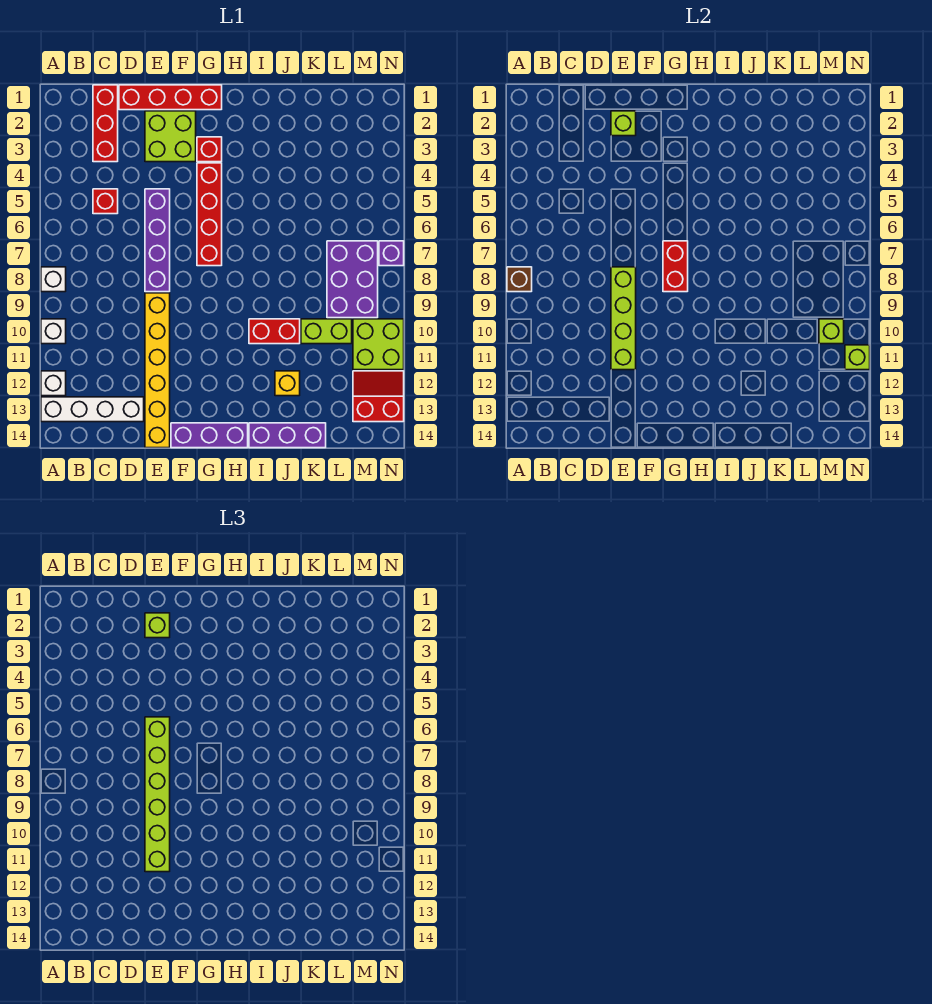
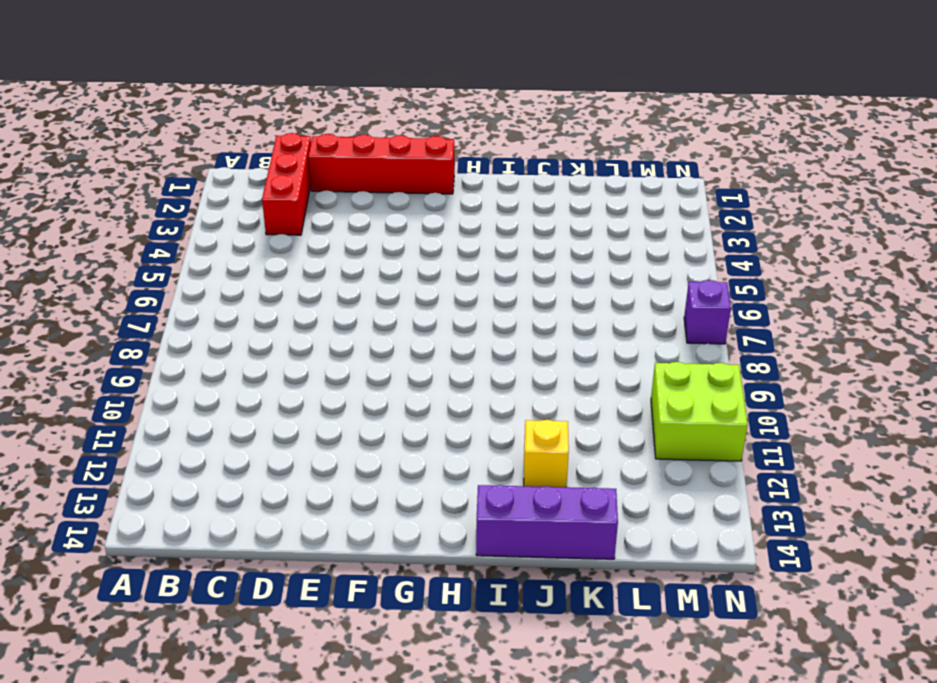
none -> white 1x1 brick [41,267,66,292]
none -> white 1x1 brick [41,319,66,344]
none -> white 1x1 brick [41,371,66,396]

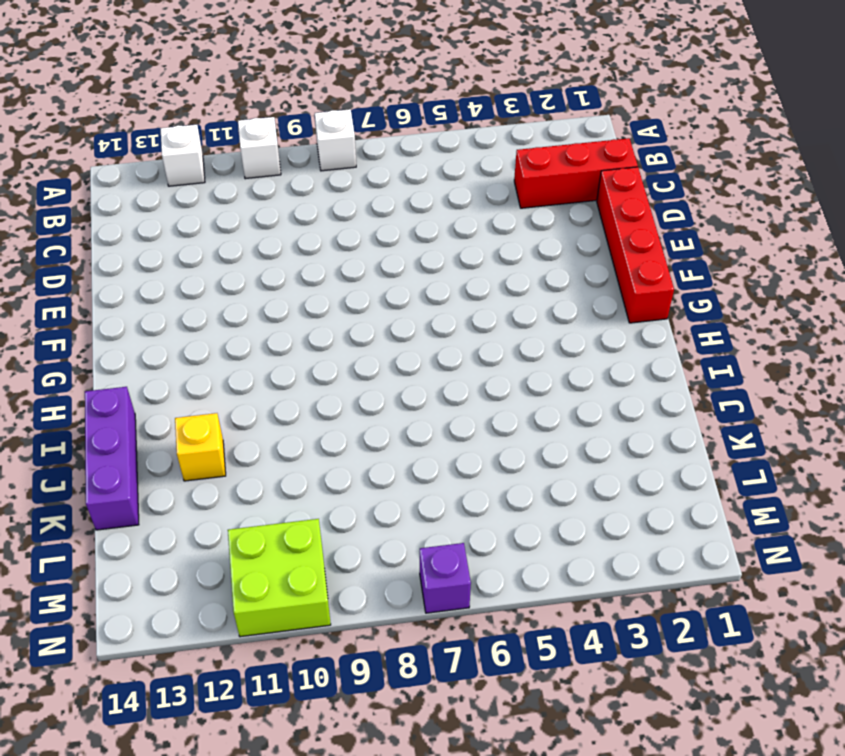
none -> white 1x4 brick [41,397,144,422]
none -> red 1x1 brick [93,189,118,214]
none -> lime 2x2 brick [145,111,196,162]

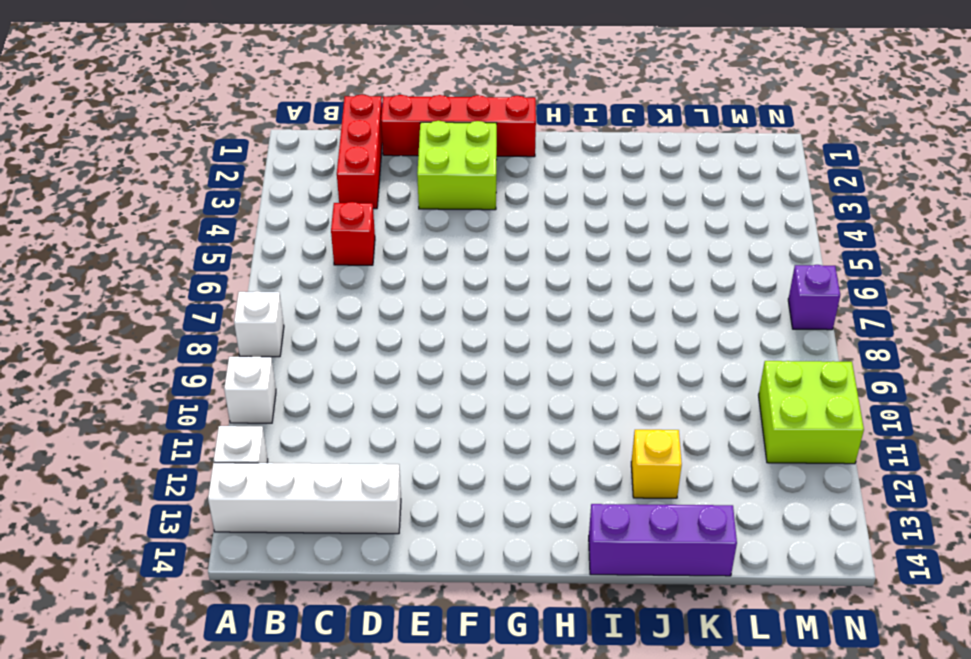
none -> purple 1x4 brick [145,189,170,292]
none -> yellow 1x6 brick [145,293,170,448]
none -> purple 1x3 brick [171,423,248,448]

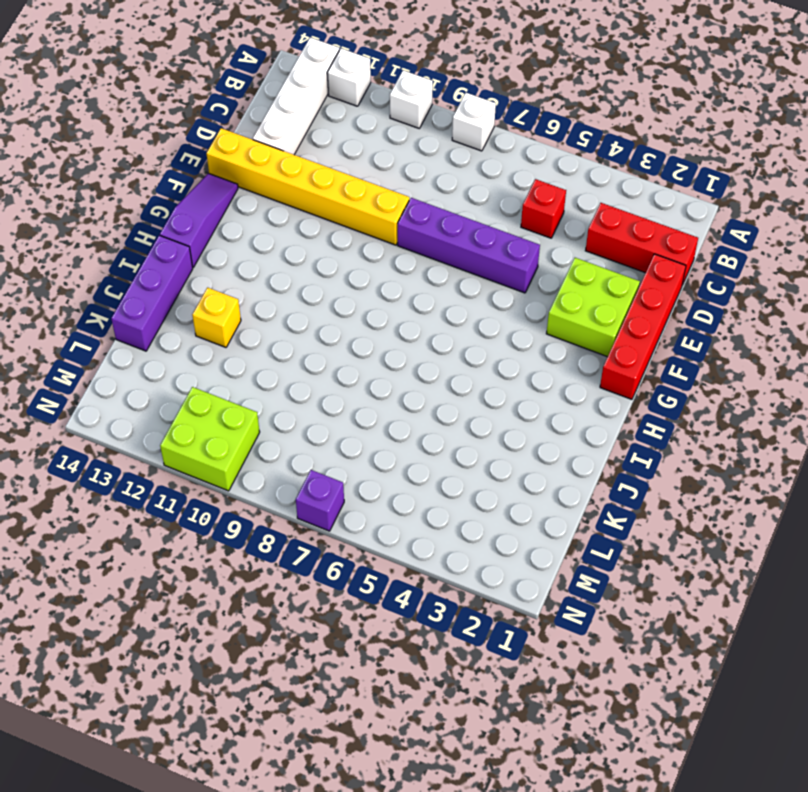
purple 1x3 slope [160,173,238,267] -> purple 1x3 brick [171,423,248,448]
none -> red 1x1 brick [197,137,222,162]
none -> red 1x4 brick [197,163,222,266]
none -> red 1x2 brick [249,319,300,344]

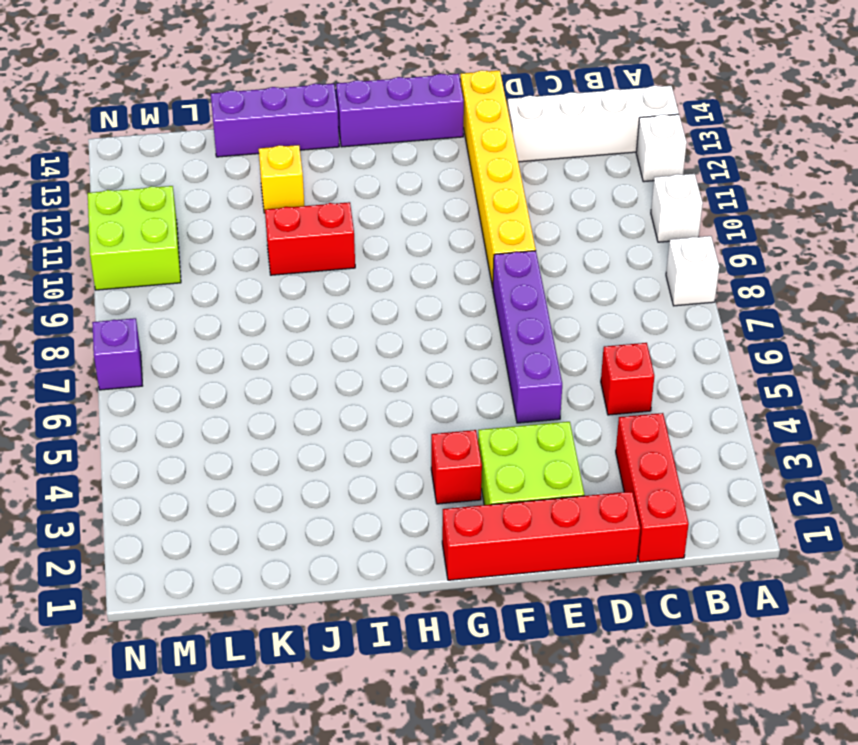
none -> red 1x4 brick [197,163,222,266]
none -> lime 1x2 brick [301,319,352,344]
none -> purple 2x3 brick [327,241,378,318]

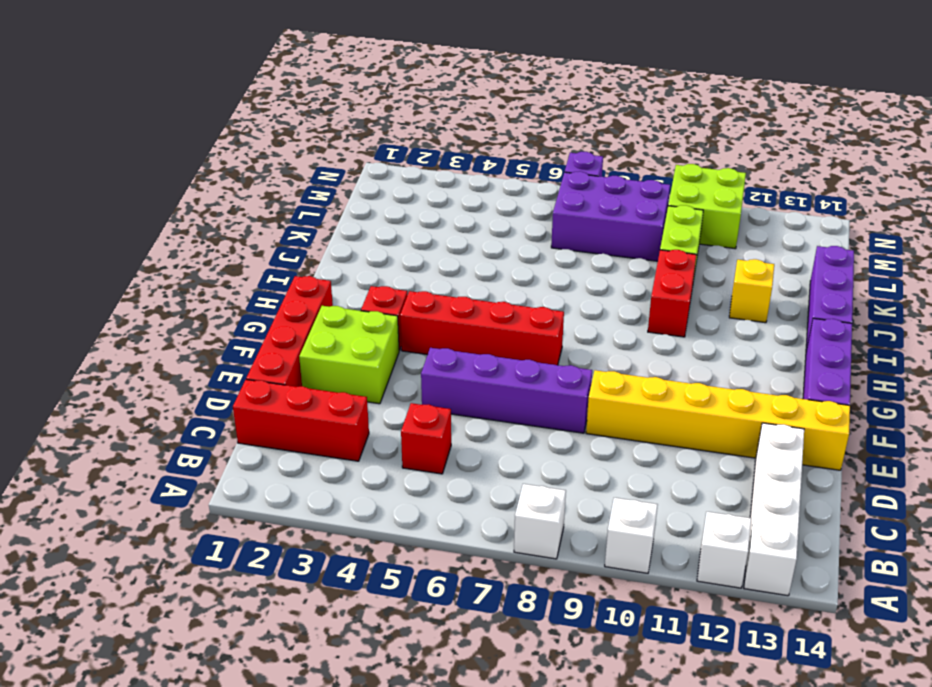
none -> red 2x2 slope [353,371,404,422]
none -> brown 1x1 brick [507,267,532,292]
none -> lime 1x1 brick [611,111,636,136]

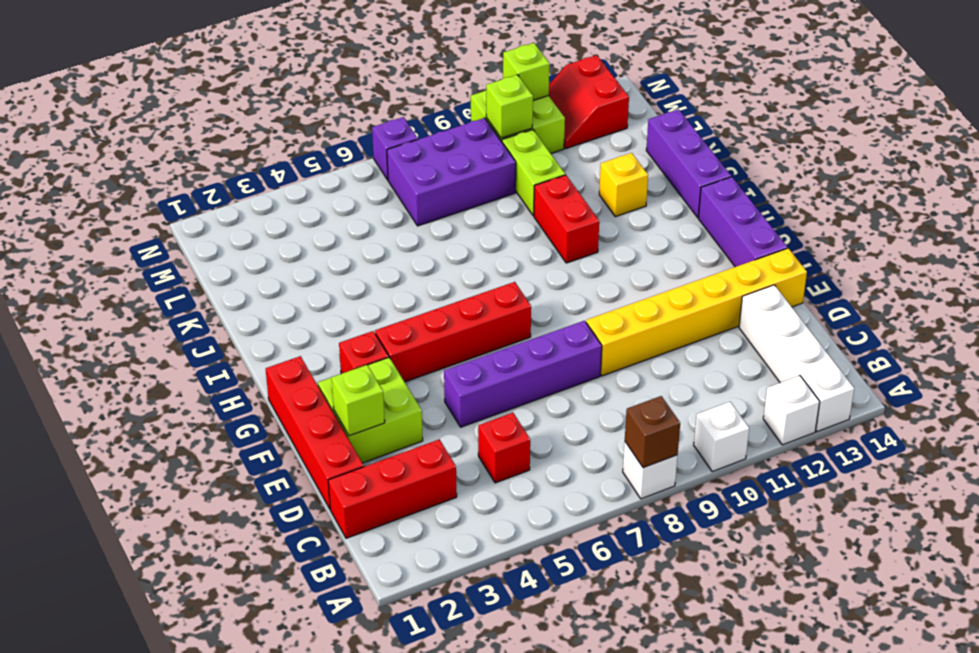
none -> lime 1x4 brick [611,267,636,370]
none -> red 1x2 brick [663,241,688,292]
none -> lime 1x1 brick [145,613,170,638]

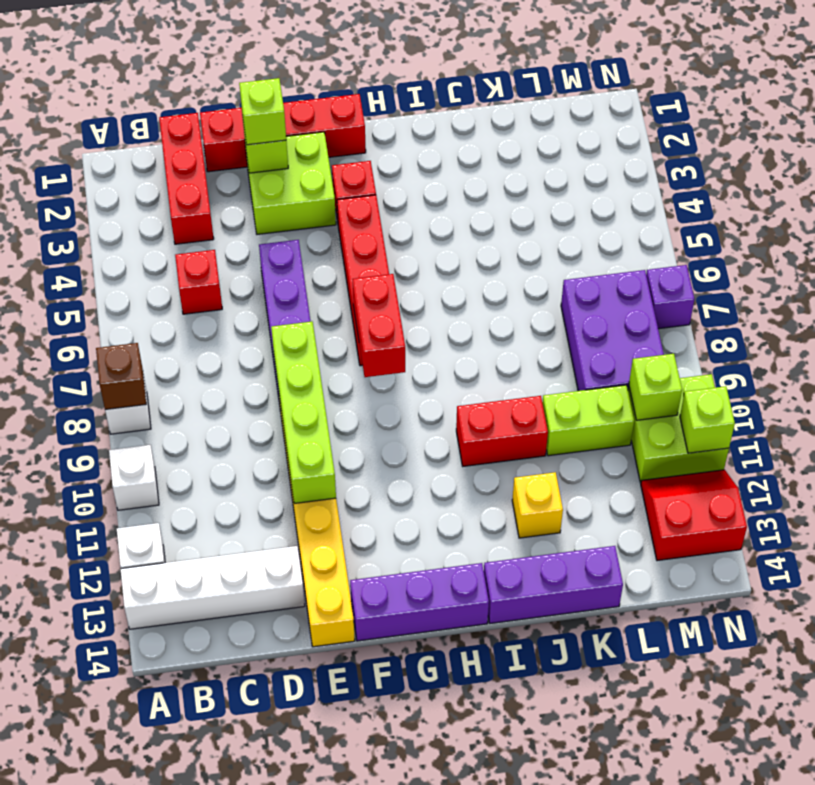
none -> lime 1x6 brick [145,717,170,872]

